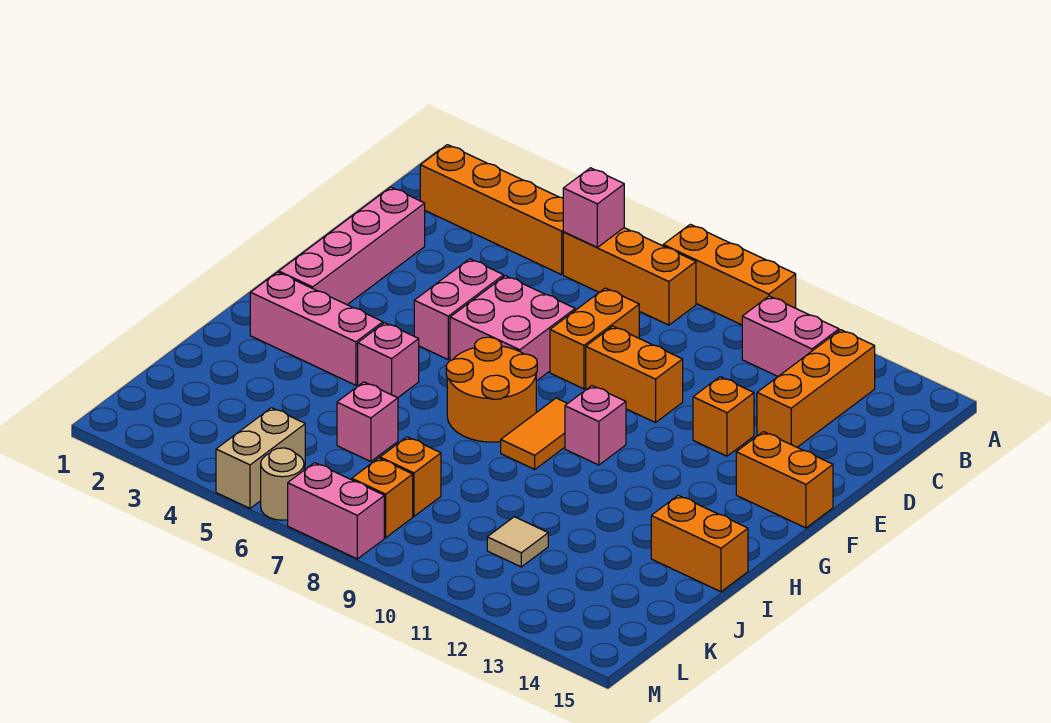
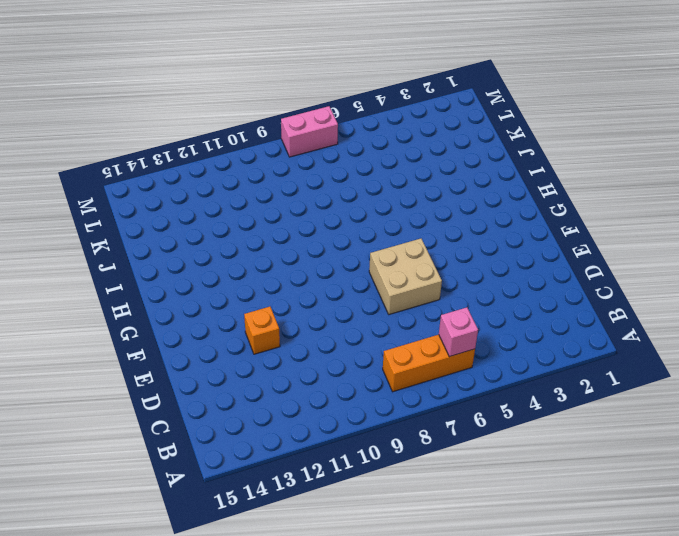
tan 2x2 brick [369,239,442,314] -> pink 2x2 brick [450,276,575,381]
none -> orange 1x3 brick [663,224,796,325]
none -> orange 1x4 brick [420,145,563,275]
none -> pink 1x2 brick [742,296,839,376]

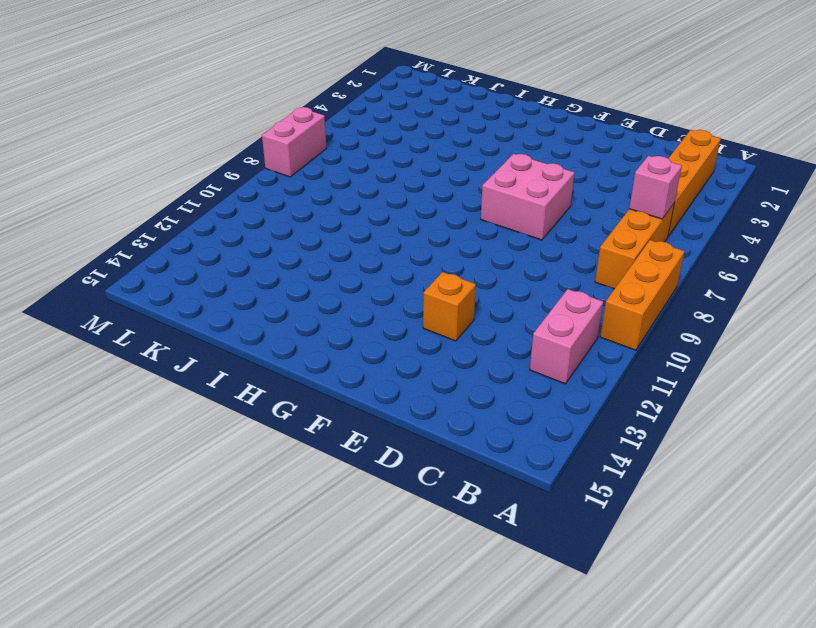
none -> orange 1x3 brick [757,330,875,447]
none -> pink 1x4 brick [279,187,425,305]
none -> orange 1x2 brick [550,288,639,389]

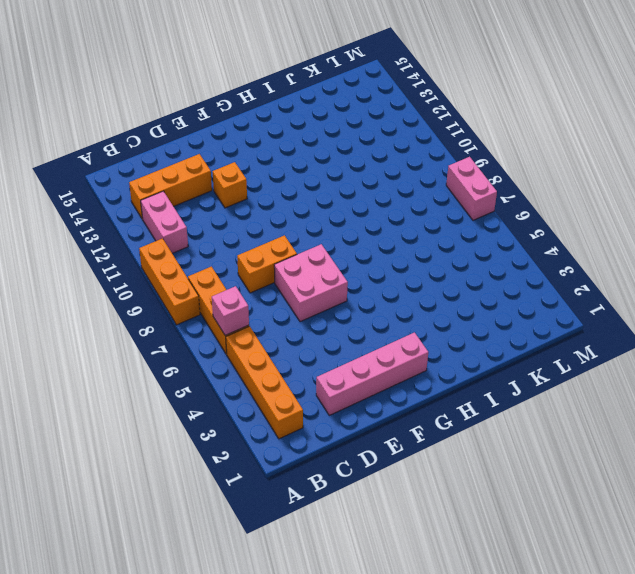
none -> pink 1x2 brick [414,259,504,360]
none -> orange 1x2 brick [586,326,683,423]
none -> orange 1x2 brick [736,432,833,528]

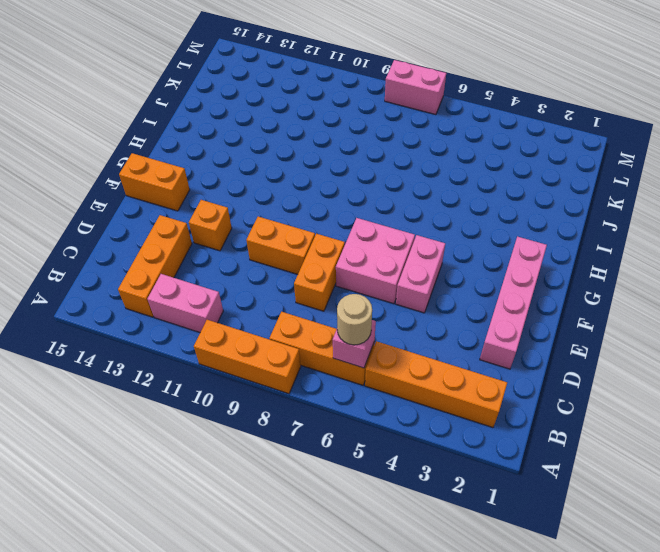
tan 1x1 round brick [337,294,372,345] -> tan 1x1 round brick moved to [261,448,304,520]
none -> orange 2x2 round brick [446,337,537,442]
none -> orange 1x2 tile [501,398,568,469]
none -> pink 1x1 brick [565,386,626,465]

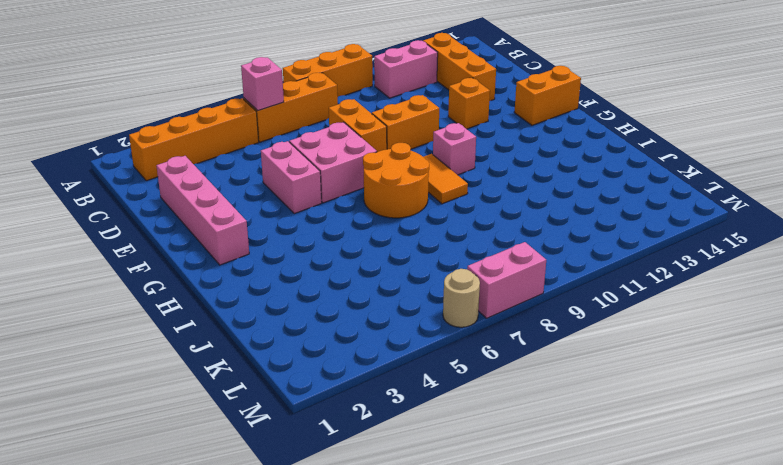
none -> pink 1x3 brick [250,272,383,385]
none -> pink 1x1 brick [358,323,419,398]
none -> orange 1x2 brick [651,495,748,592]

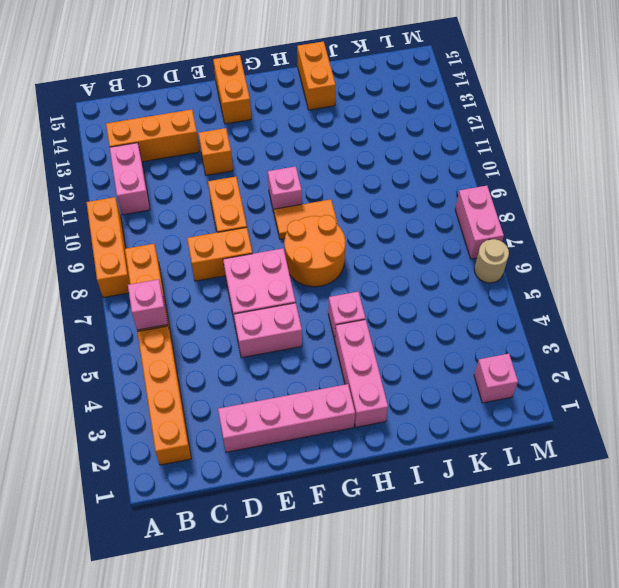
pink 1x1 brick [474,354,518,403] -> pink 1x1 brick moved to [337,382,398,462]
none -> orange 1x1 brick [380,437,441,516]
none -> tan 1x1 tile [487,517,548,567]
none -> tan 1x2 brick [216,408,305,508]

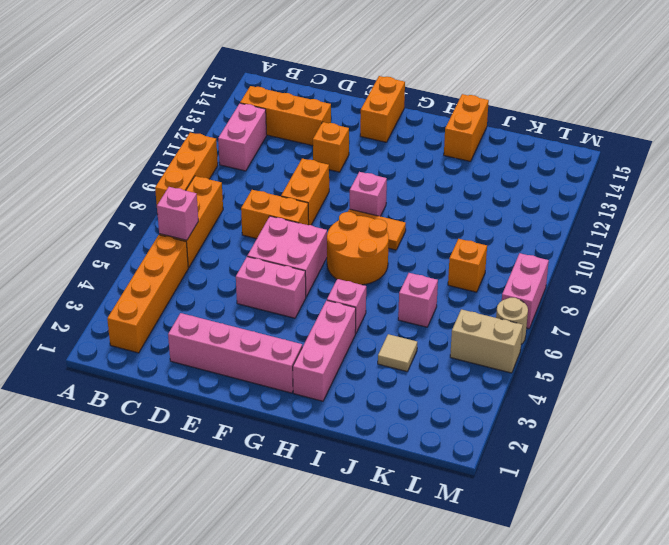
tan 1x1 tile [378,334,417,371] -> tan 1x1 tile moved to [487,517,548,567]
none -> orange 1x1 brick [352,458,413,538]

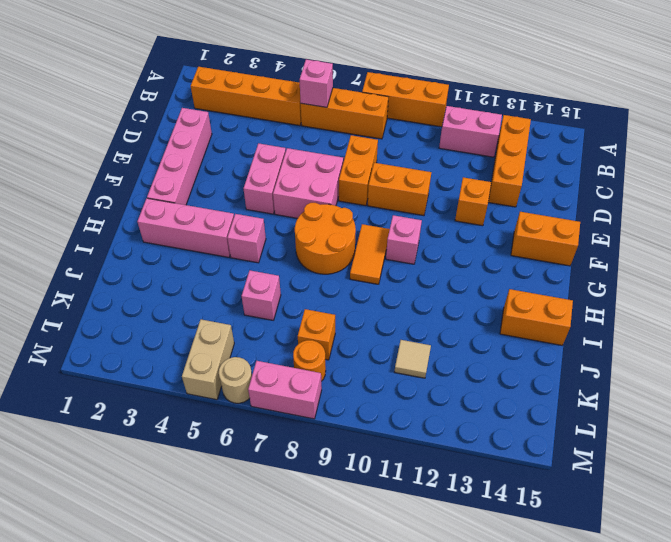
orange 1x1 round brick [293,340,326,381] -> orange 1x1 brick [352,458,413,538]

